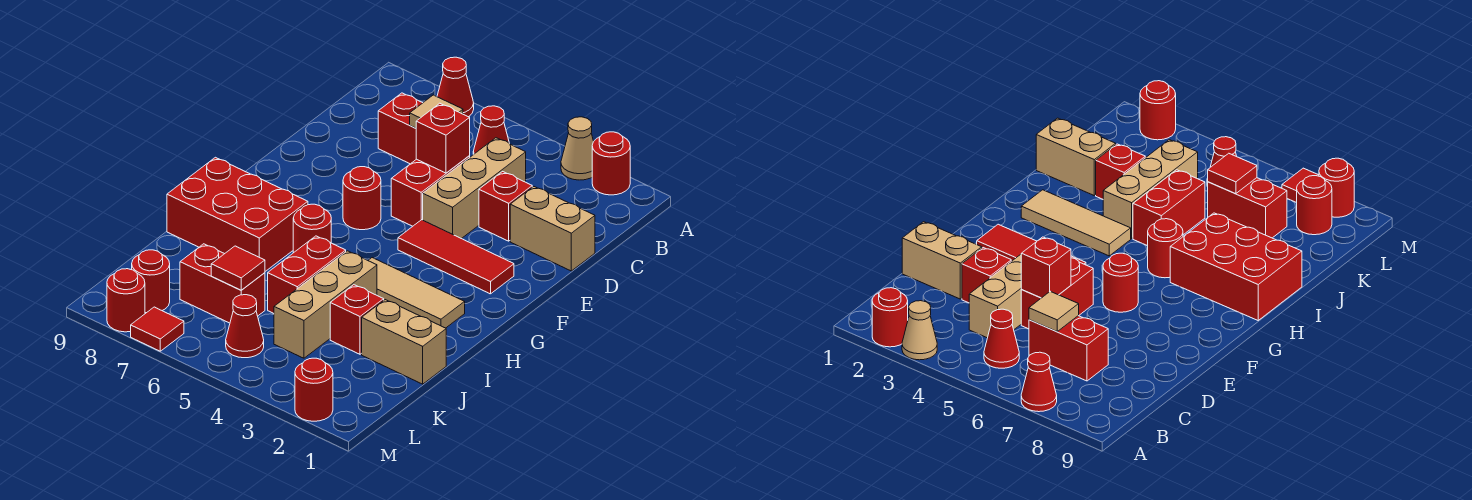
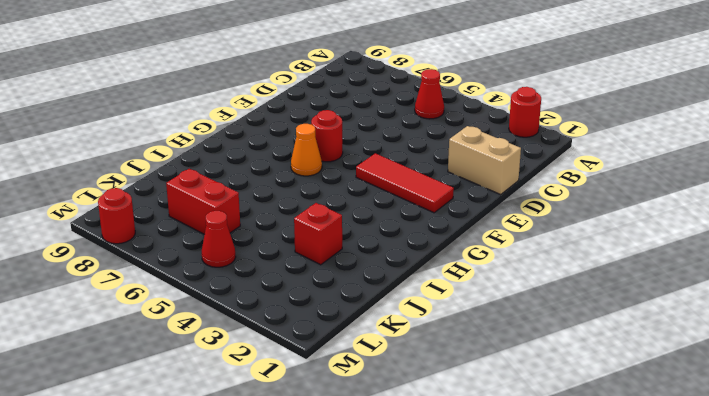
orange 1x1 cone [291,124,322,176] -> none
none -> tan 1x1 cone [561,117,594,180]
none -> red 1x1 cone [437,57,474,117]
none -> tan 1x3 brick [423,138,526,239]

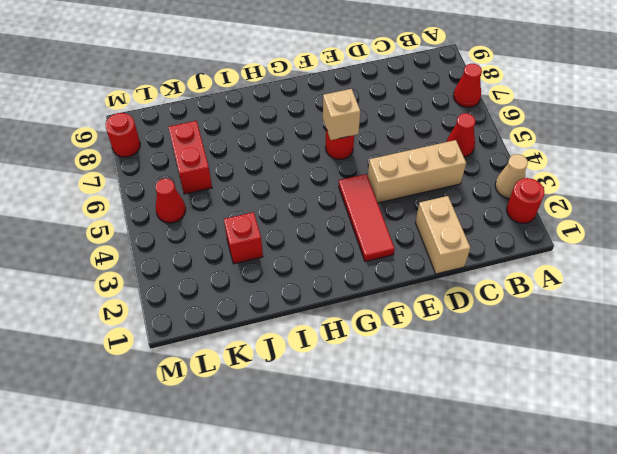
tan 1x1 brick [323,89,360,140] -> none
none -> red 1x2 brick [378,93,422,164]
none -> red 1x1 brick [479,172,532,241]
none -> red 1x2 brick [391,156,470,226]

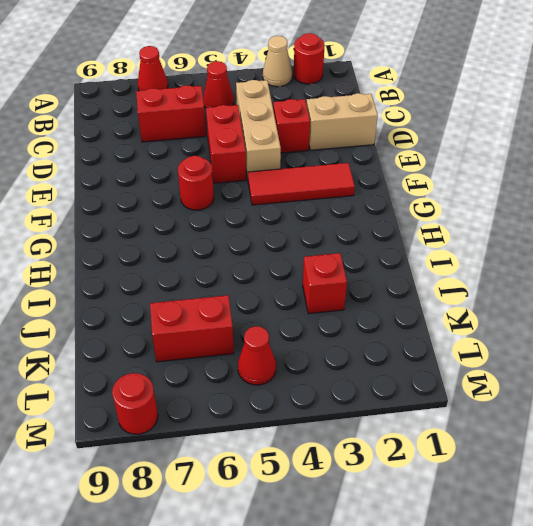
none -> tan 1x3 tile [368,258,465,328]
none -> red 1x1 round brick [293,204,331,253]
none -> red 2x3 brick [167,157,308,271]

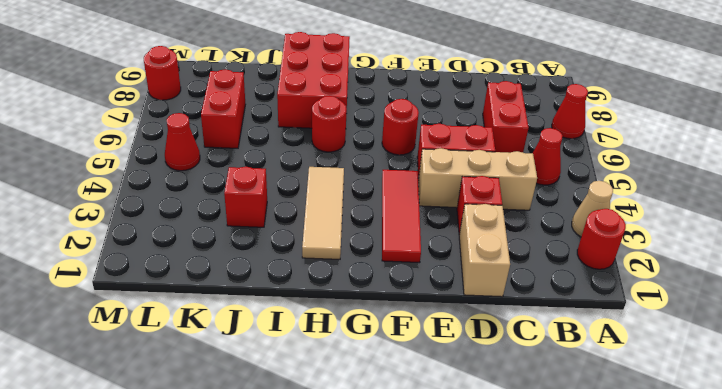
none -> tan 1x3 brick [274,251,377,358]
none -> red 1x2 brick [268,236,346,313]
none -> tan 1x2 brick [362,300,446,384]

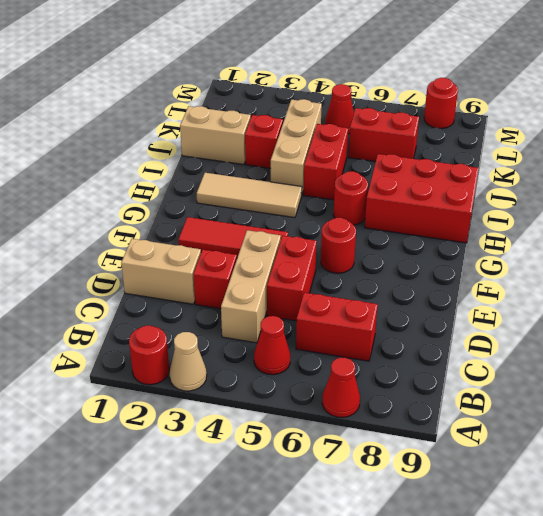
none -> red 1x1 round brick [132,250,170,313]
none -> red 1x1 round brick [295,358,333,421]
none -> red 1x1 tile [131,307,184,351]

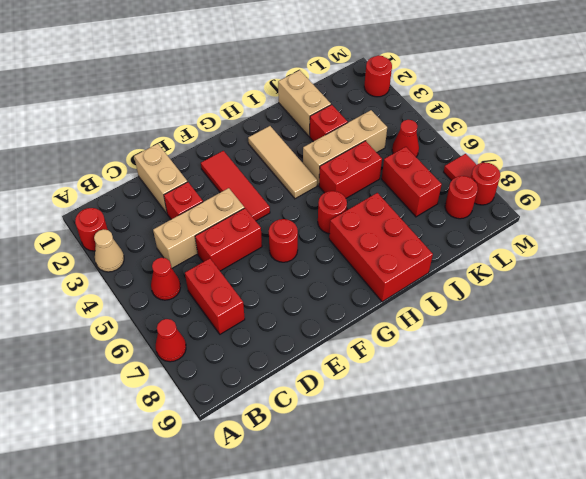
none -> tan 1x1 tile [410,95,463,128]
none -> red 1x1 brick [416,103,470,173]
none -> red 1x1 tile [211,246,265,290]

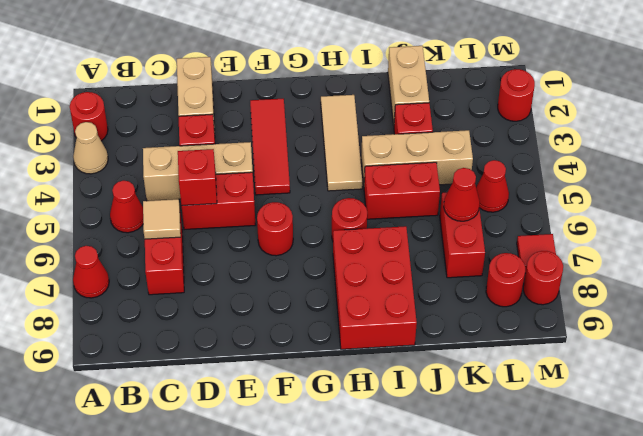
red 1x1 cone [444,168,480,221] -> red 1x1 tile [211,246,265,290]

